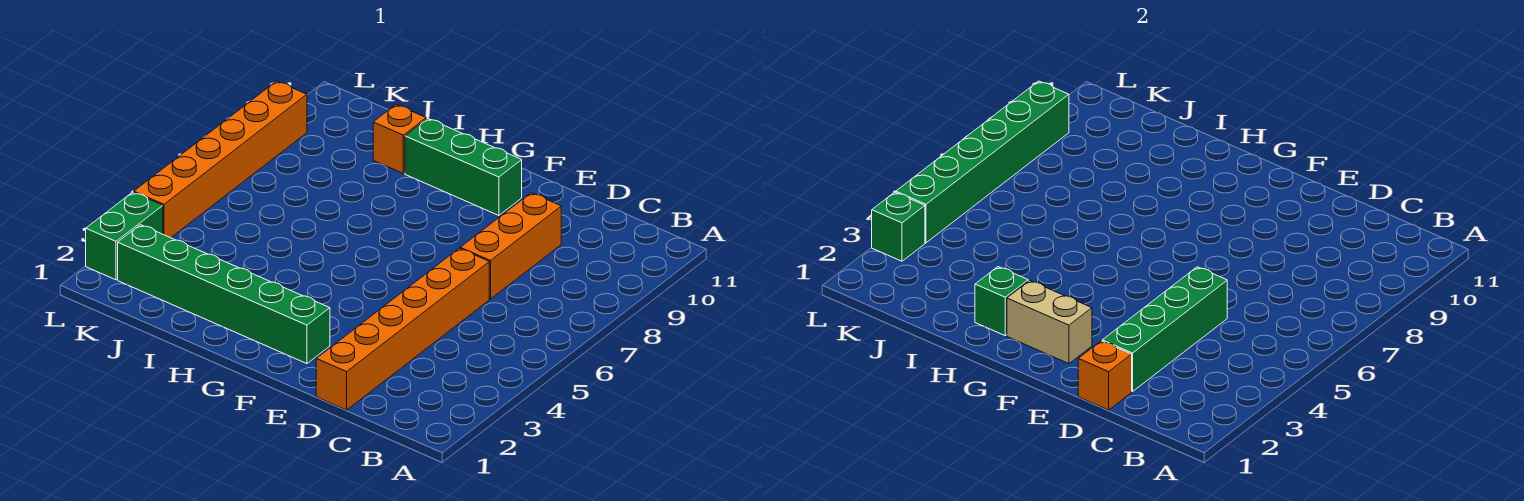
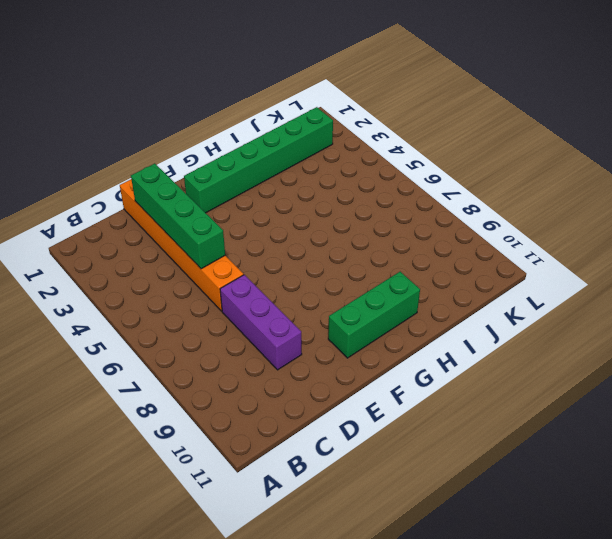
purple 1x3 brick [220,275,302,370] -> orange 1x3 brick [460,193,561,299]
none -> orange 1x1 brick [373,105,426,174]
none -> green 1x2 brick [86,192,163,280]
none -> orange 1x6 brick [134,81,307,238]

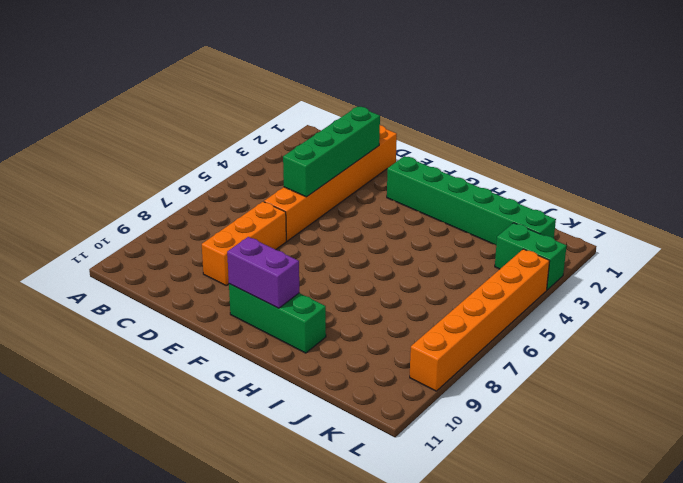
purple 1x2 brick [227,237,299,308] -> none
green 1x2 brick [495,223,567,290] -> green 1x2 brick turned to [86,192,163,280]
none -> orange 1x1 brick [373,105,426,174]
none -> orange 1x1 brick [1078,341,1132,410]
none -> tan 1x2 brick [1007,281,1092,364]

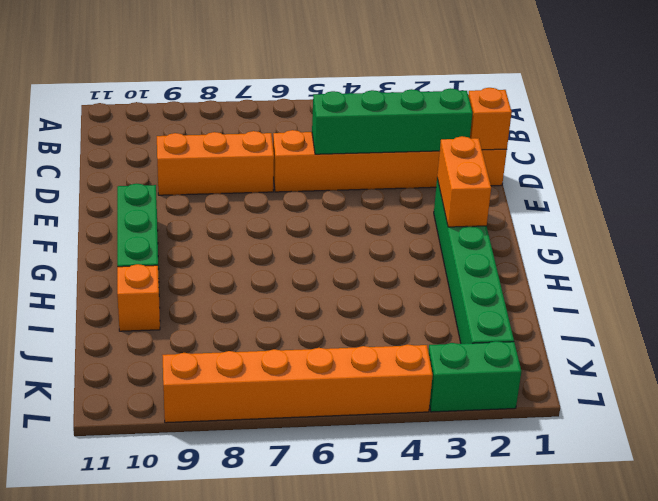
orange 1x2 brick [437,136,491,227] -> tan 1x2 brick [1007,281,1092,364]
none -> green 1x1 brick [975,267,1028,336]
none -> green 1x1 brick [872,192,925,261]
none -> green 1x6 brick [896,81,1069,243]

